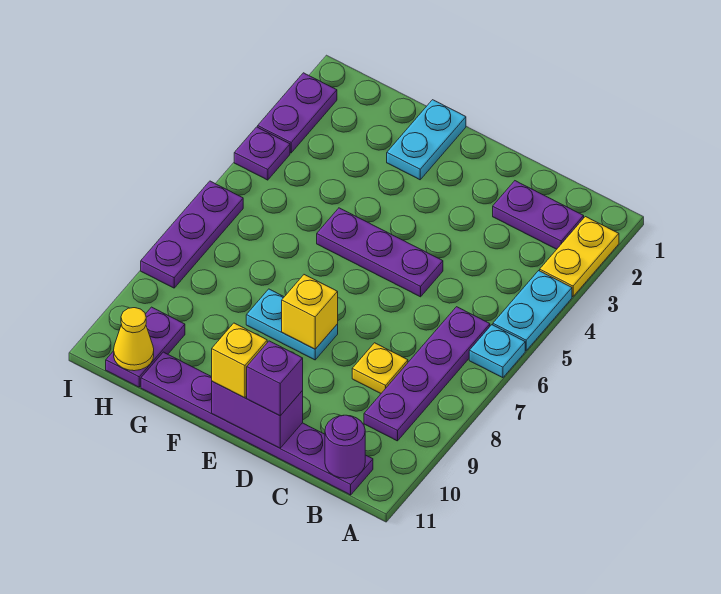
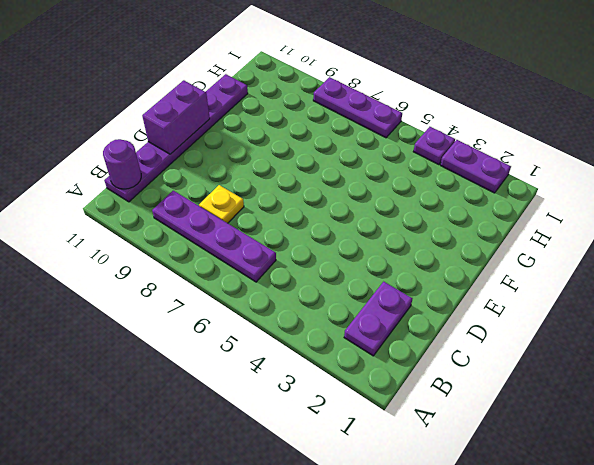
none -> yellow 1x2 plate [540,217,619,296]
none -> cyan 1x2 plate [493,271,572,350]
none -> cyan 1x1 plate [469,325,525,378]

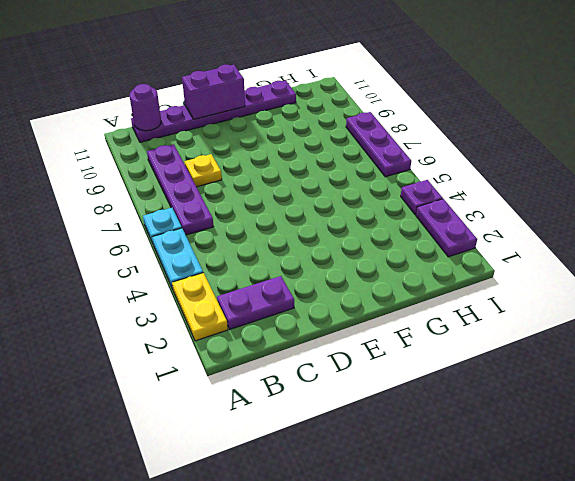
none -> purple 1x3 plate [317,208,443,297]
none -> cyan 1x2 plate [246,289,338,360]
none -> cyan 1x2 plate [387,100,466,180]

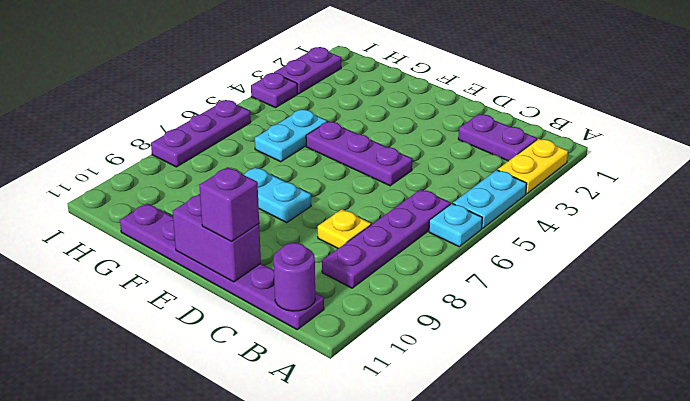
cyan 1x2 plate [255,109,327,162] -> cyan 1x2 plate moved to [387,100,466,180]
none -> purple 1x2 plate [106,307,185,387]
none -> yellow 1x1 brick [282,275,338,349]
none -> yellow 1x1 cone [114,308,154,371]

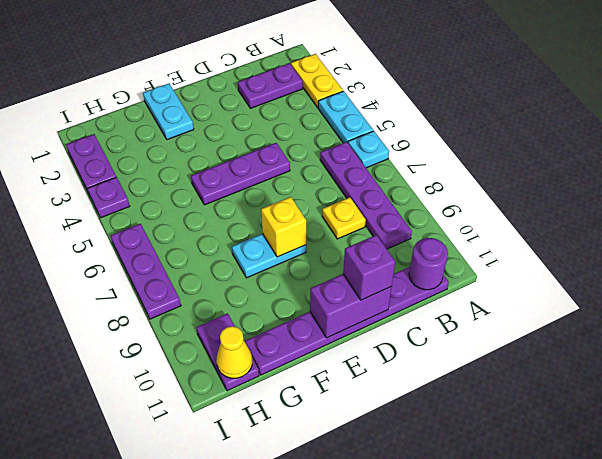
none -> yellow 1x1 brick [212,323,267,398]

